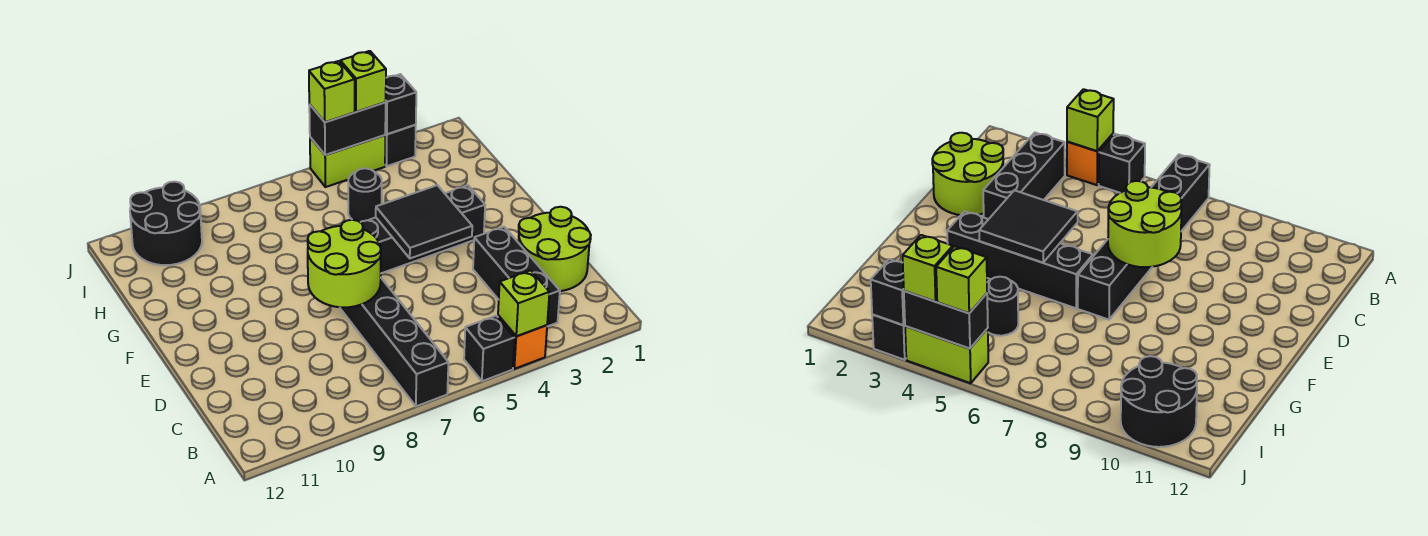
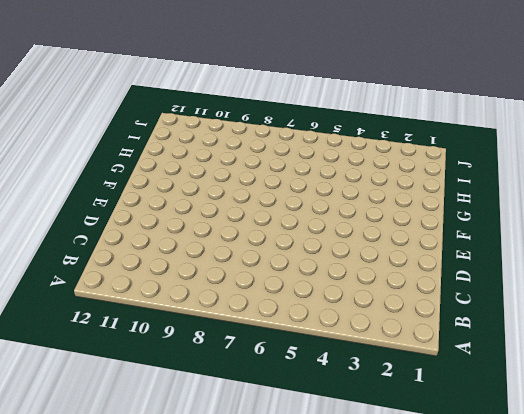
none -> orange 1x1 brick [498,315,547,369]
none -> black 1x1 brick [464,316,515,381]
none -> black 1x6 brick [340,278,448,406]

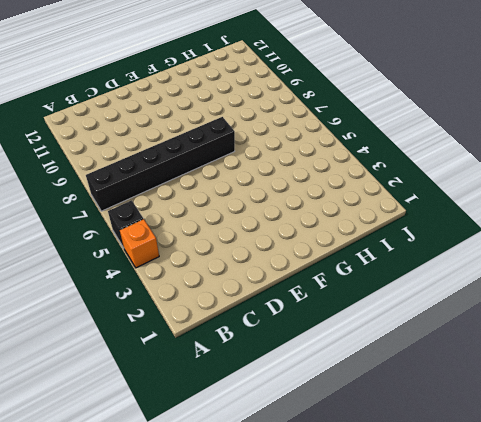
none -> black 1x3 brick [473,227,560,326]
none -> lime 2x2 round brick [518,207,591,291]
none -> black 1x4 brick [360,185,485,273]

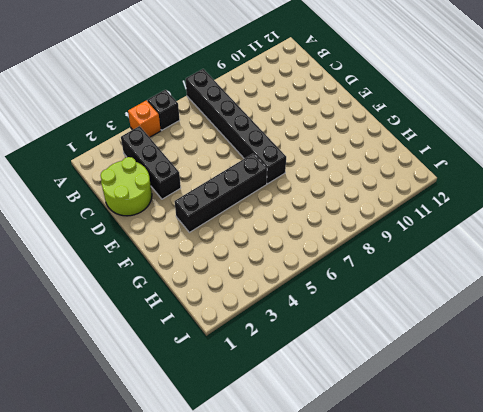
none -> black 1x1 round brick [348,168,382,222]
none -> black 2x2 round brick [130,182,202,265]
none -> black 1x1 brick [385,125,416,166]

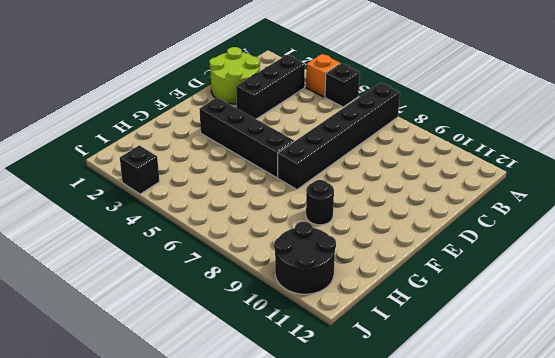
black 1x1 round brick [306,180,334,225] -> black 1x1 round brick moved to [348,168,382,222]
none -> lime 1x2 brick [310,135,385,187]
none -> lime 1x1 brick [498,270,549,336]
none -> lime 2x2 round brick [308,220,381,307]

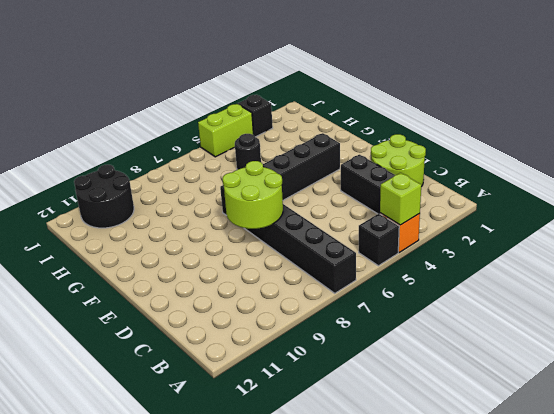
none -> black 2x2 tile [376,185,472,258]
none -> black 1x1 brick [385,74,416,134]
none -> black 1x2 brick [309,103,386,155]

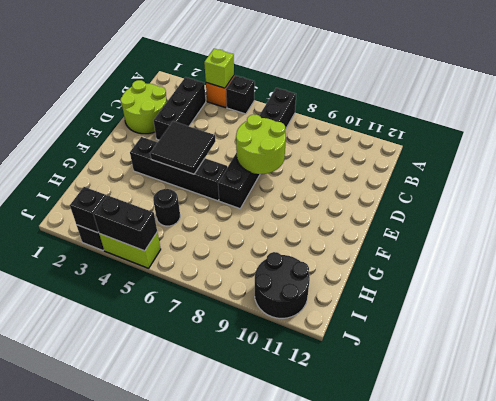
none -> lime 1x1 brick [340,51,386,112]
none -> lime 1x1 brick [309,61,355,122]

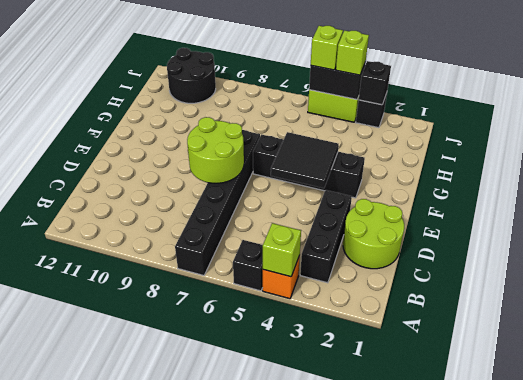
none -> black 1x1 round brick [348,168,382,222]

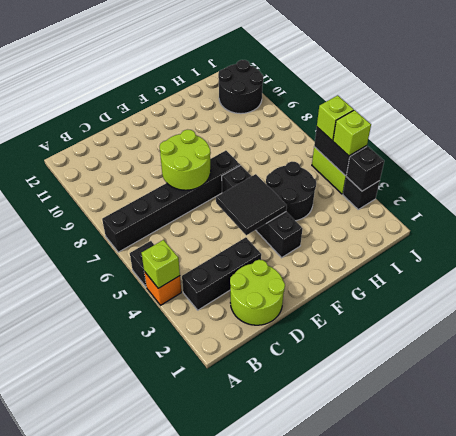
black 2x2 round brick [266,162,316,221] -> black 1x1 round brick [348,168,382,222]

